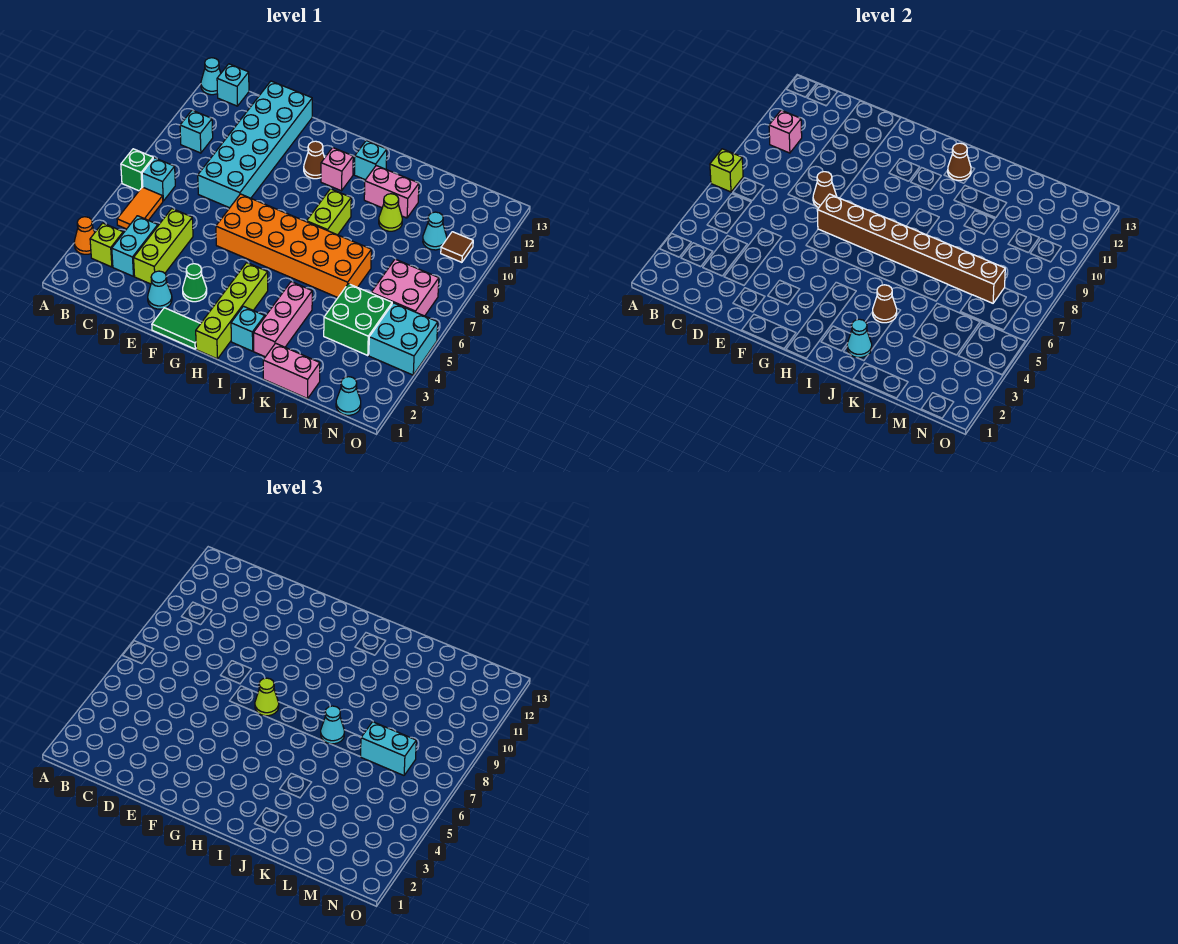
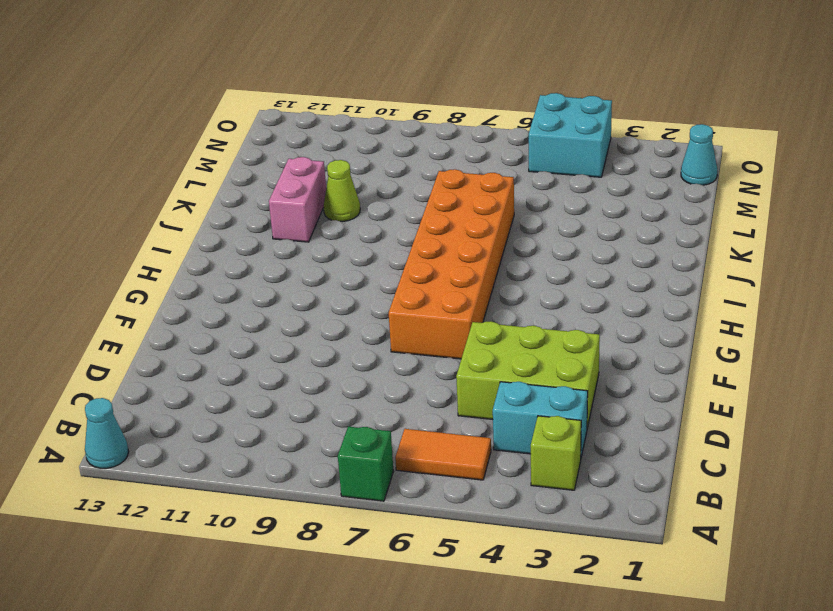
lime 2x3 brick [456,321,600,428] -> lime 1x3 brick [134,209,193,284]
none -> orange 1x1 cone [74,217,95,254]
none -> cyan 1x1 brick [142,158,175,201]
none -> cyan 1x1 brick [180,110,213,153]
none -> cyan 1x1 brick [217,64,249,106]

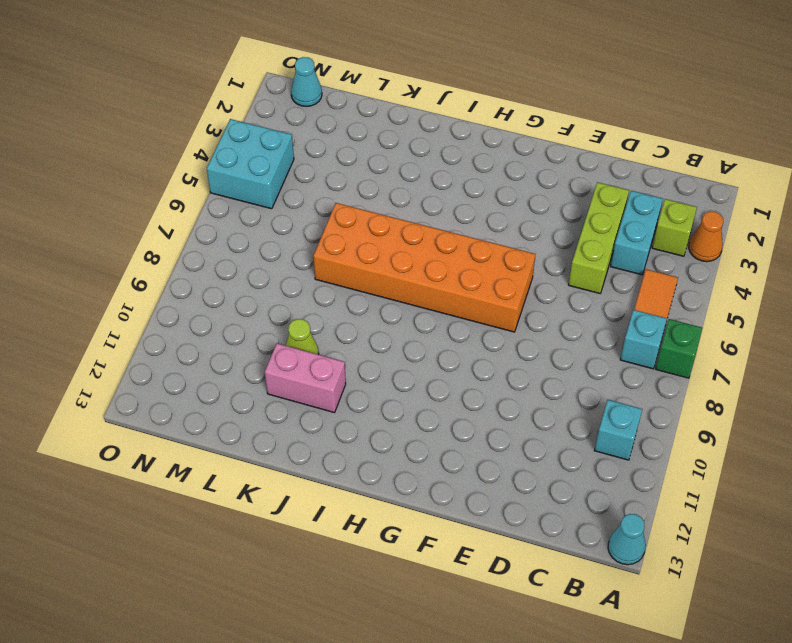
none -> cyan 1x1 brick [217,64,249,106]
none -> cyan 2x6 brick [198,81,312,208]
none -> cyan 1x1 cone [148,271,172,309]
none -> green 1x2 tile [152,308,201,349]

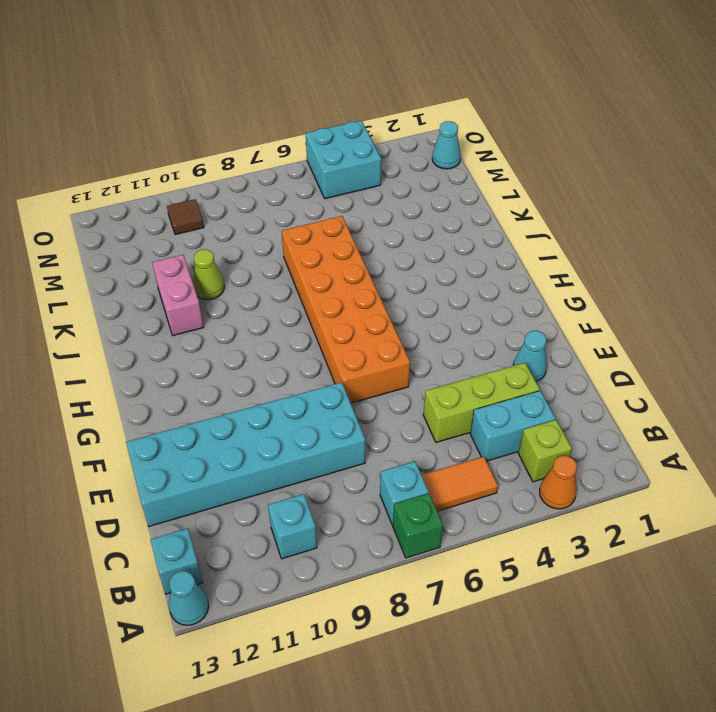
none -> green 1x2 tile [152,308,201,349]
none -> green 1x1 cone [183,264,207,302]
none -> brown 1x1 cone [304,141,325,179]
none -> lime 1x4 brick [196,263,268,359]

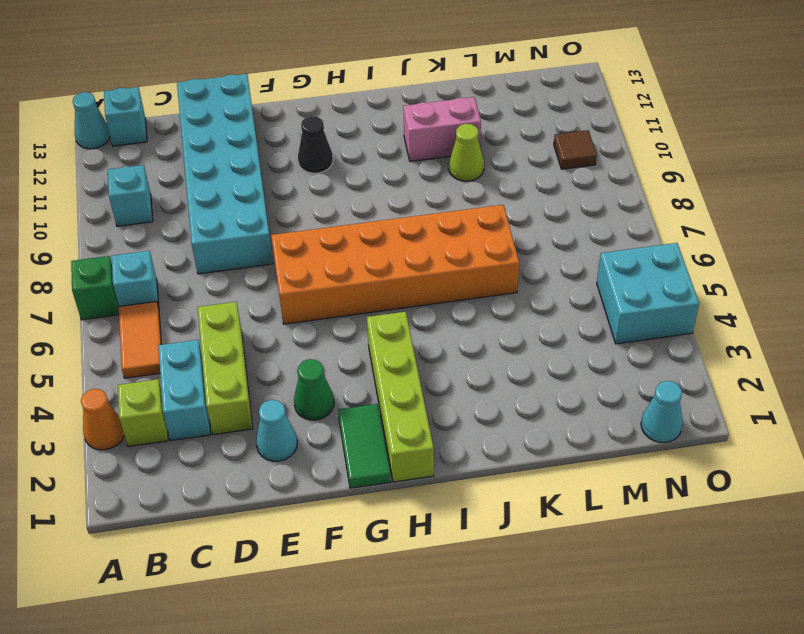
green 1x2 tile [338,404,391,488] -> green 1x2 tile turned to [152,308,201,349]
black 1x1 cone [298,116,333,173] -> brown 1x1 cone [304,141,325,179]
none -> pink 1x1 brick [321,148,353,191]
none -> cyan 1x1 brick [231,306,265,351]
none -> lime 1x2 brick [307,189,351,235]
none -> cyan 1x1 brick [354,141,387,180]

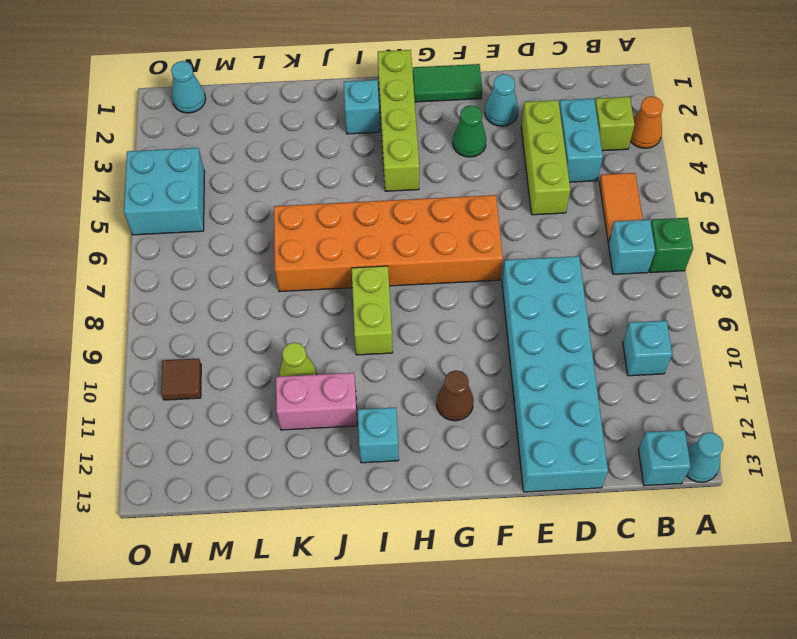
none -> pink 1x1 brick [321,148,353,191]
none -> pink 1x3 brick [254,282,312,357]
none -> pink 1x2 brick [263,343,320,399]
none -> green 2x2 brick [324,284,392,355]

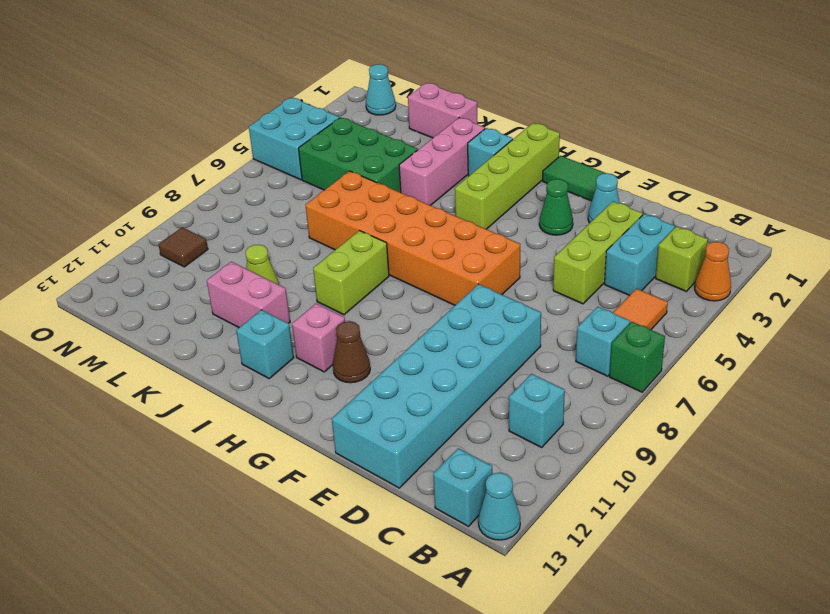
green 2x3 brick [298,117,418,193] -> green 2x2 brick [324,284,392,355]
none -> pink 2x2 brick [371,259,439,316]
none -> cyan 1x1 cone [423,212,447,250]
none -> lime 1x1 brick [710,149,743,192]
none -> pink 1x1 brick [769,110,802,153]

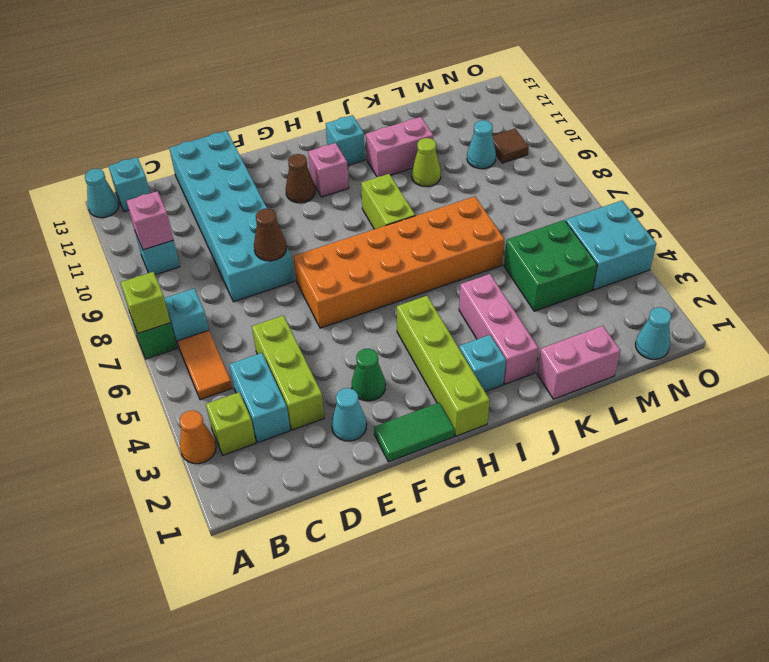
none -> pink 2x2 brick [371,259,439,316]
none -> brown 1x8 brick [817,194,1005,303]
none -> brown 1x1 cone [948,143,971,181]
none -> cyan 1x1 cone [847,319,872,358]

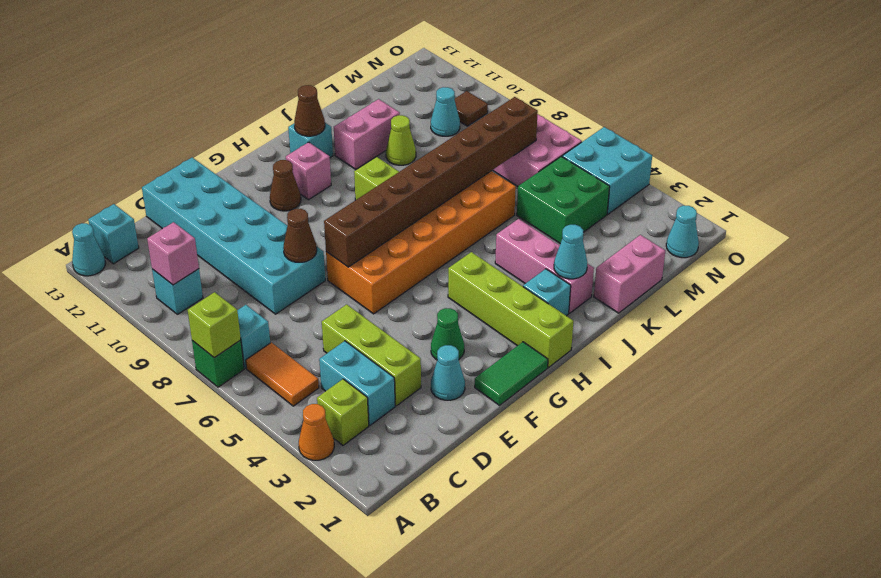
none -> brown 1x1 cone [873,285,897,323]
none -> lime 1x1 cone [255,678,279,716]
none -> cyan 1x1 cone [321,706,344,744]
none -> cyan 1x2 brick [361,722,416,775]

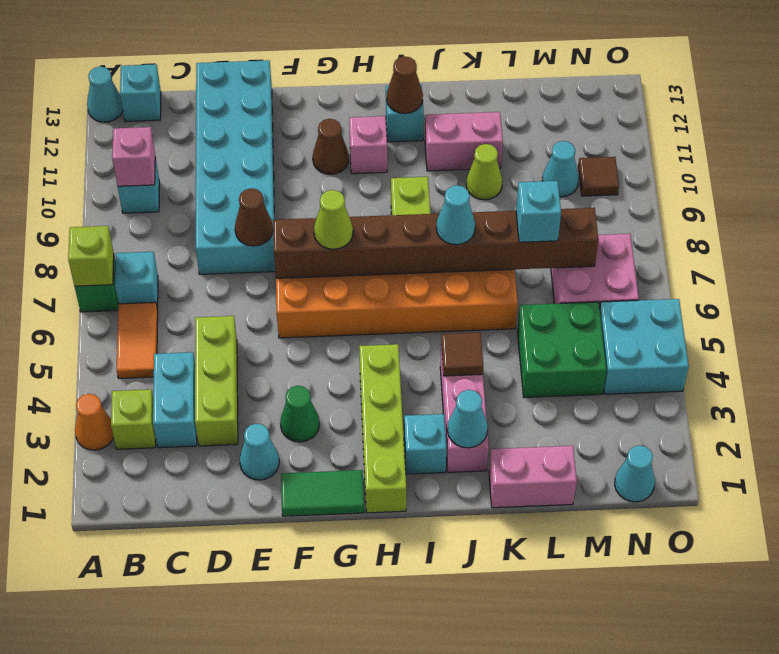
brown 1x1 tile [441,333,483,376] -> brown 1x1 cone [873,285,897,323]
cyan 1x1 brick [516,181,561,242] -> cyan 1x2 brick [361,722,416,775]

